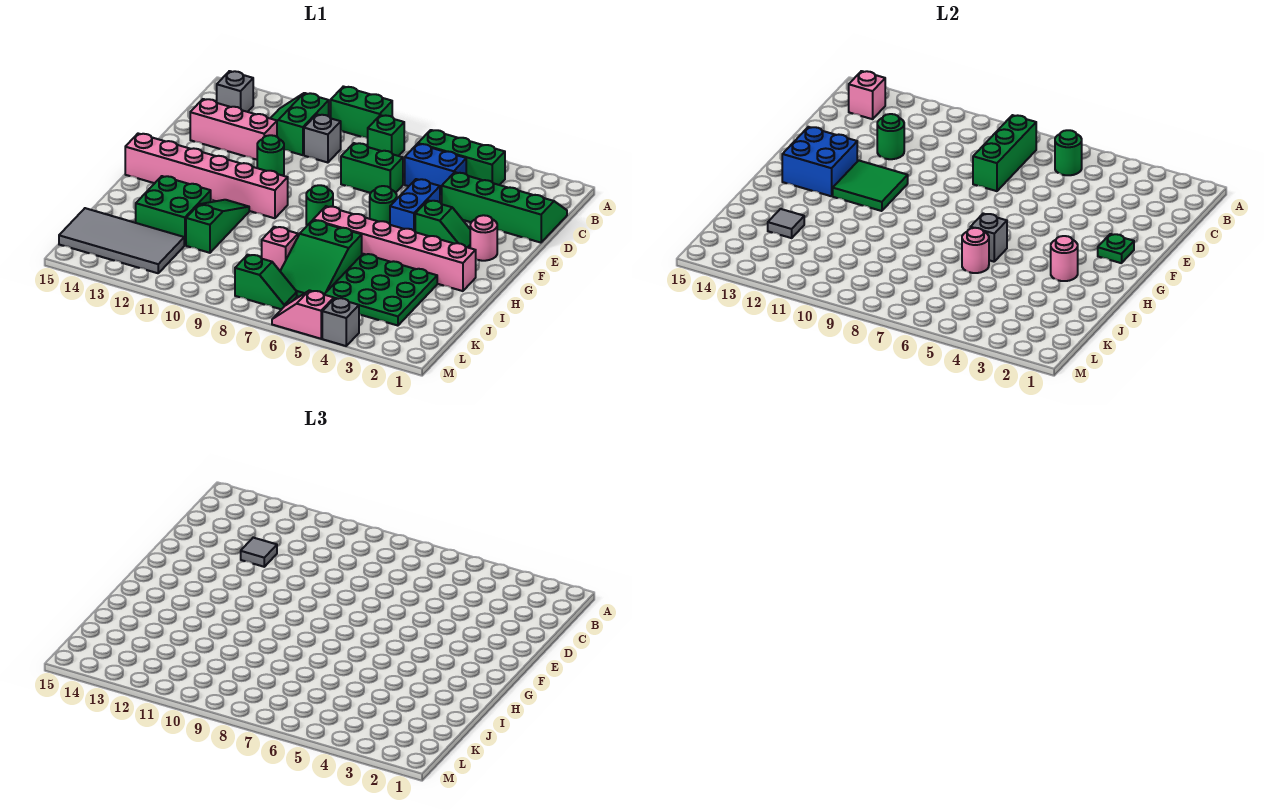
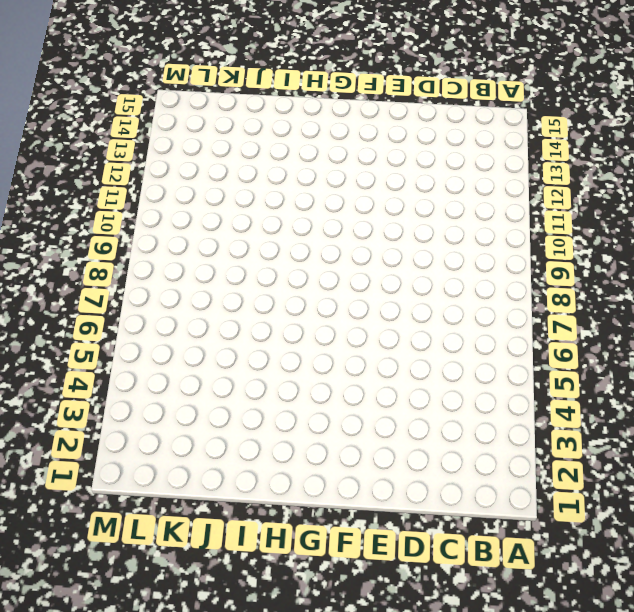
none -> green 1x2 brick [331,86,392,138]
none -> green 1x3 brick [418,130,505,185]
none -> green 1x1 brick [368,115,404,156]
none -> green 2x2 slope [270,93,329,155]

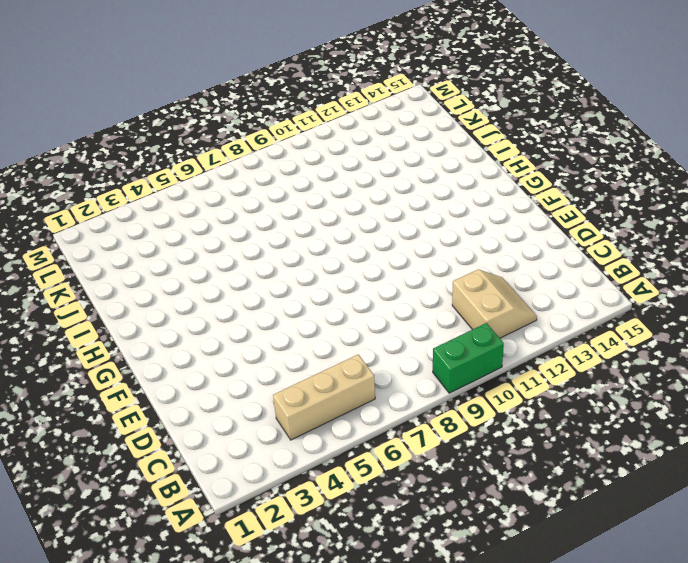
tan 1x3 brick [273,354,375,440] -> green 1x3 brick [418,130,505,185]
tan 2x2 slope [452,269,537,338] -> green 2x2 slope [270,93,329,155]
none -> green 1x1 brick [368,115,404,156]
none -> grey 1x1 brick [217,71,253,112]
none -> green 2x4 slope [442,172,567,243]
none -> blue 1x2 brick [405,144,466,196]

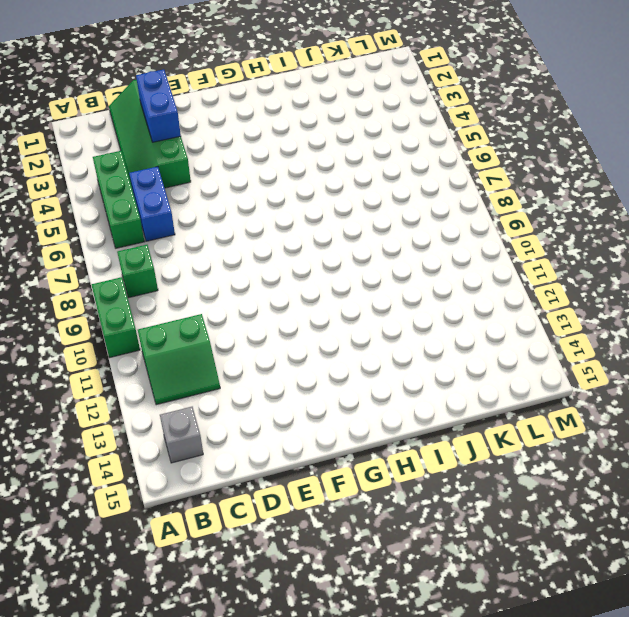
blue 1x2 brick [136,69,181,142] -> blue 1x2 brick turned to [390,179,440,231]
none -> grey 1x1 brick [304,115,341,163]
none -> green 1x2 brick [341,143,403,193]
none -> pink 1x3 brick [190,99,277,160]
none -> green 1x1 round brick [257,135,284,176]

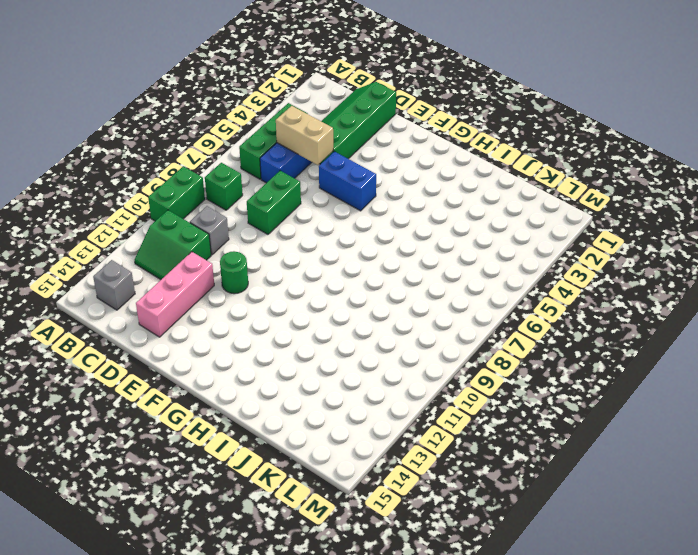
tan 1x2 brick [276,106,333,165] -> none
none -> pink 1x1 round brick [470,215,497,261]
none -> green 1x2 slope [415,200,470,248]
none -> green 1x1 round brick [370,186,397,224]
none -> green 1x1 round brick [306,185,333,225]

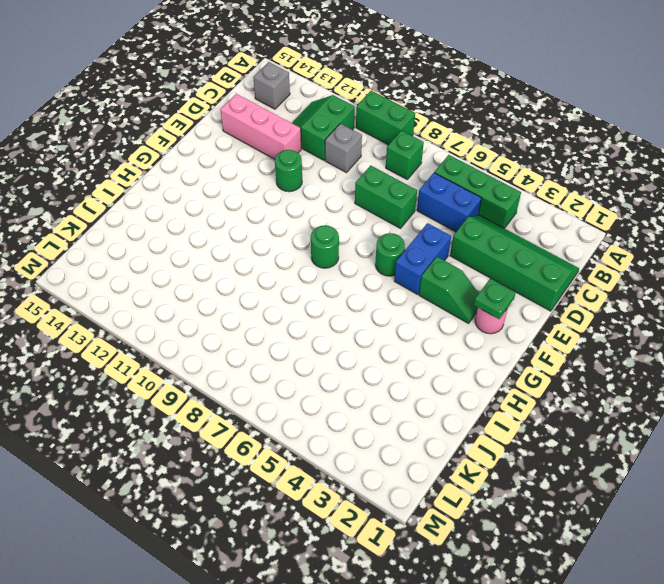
none -> pink 1x6 brick [125,134,288,218]
none -> pink 1x6 brick [313,206,476,291]
none -> green 1x3 slope [186,200,249,253]
none -> green 3x3 plate [324,254,437,326]

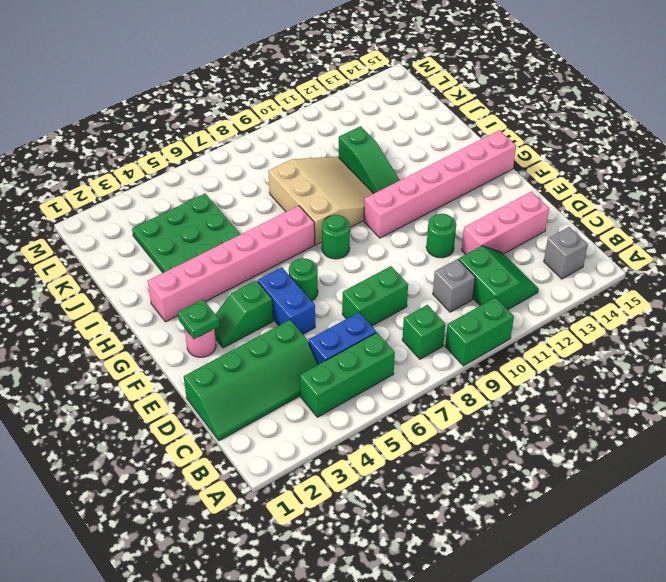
tan 3x3 slope [268,156,374,245] -> pink 1x1 brick [262,227,298,271]
none -> green 2x3 slope [280,220,362,297]
none -> green 2x2 brick [136,176,211,245]
none -> grey 2x4 tile [59,208,184,273]
none -> green 1x2 slope [235,255,297,309]

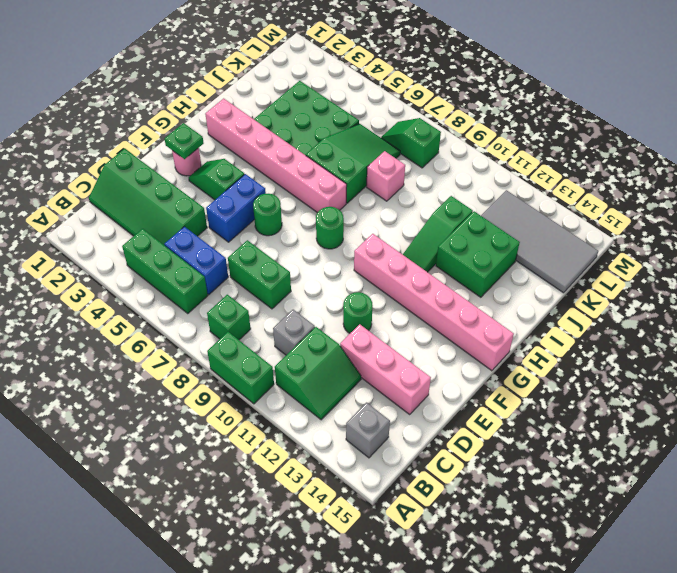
none -> grey 1x1 brick [322,298,359,346]
none -> pink 1x2 slope [272,290,334,339]
none -> green 1x1 round brick [1055,130,1082,175]
none -> green 1x3 brick [973,115,1036,191]

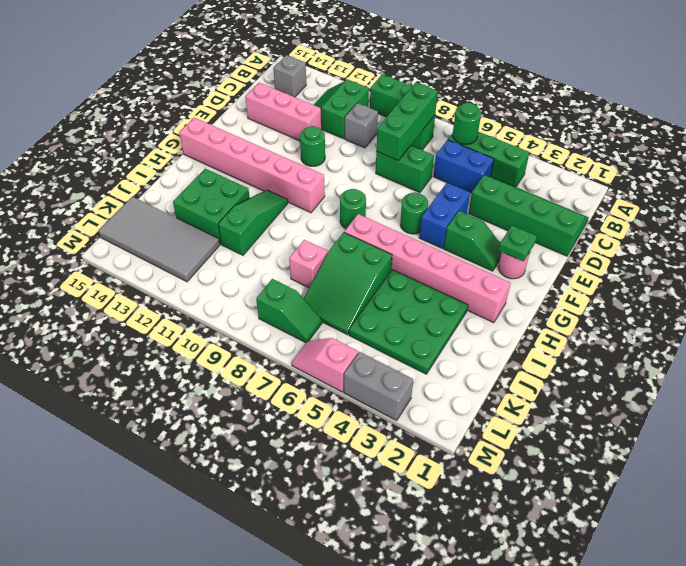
grey 1x2 brick [344,352,413,420] -> grey 1x1 brick [322,298,359,346]
none -> pink 1x1 brick [849,71,885,119]
none -> green 1x1 round brick [877,114,904,159]
none -> green 2x2 tile [833,161,908,211]
none -> blue 2x2 brick [782,127,857,196]

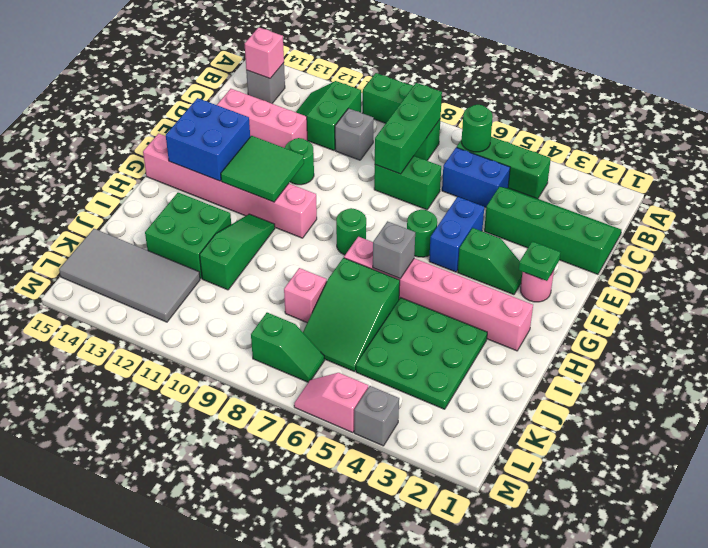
none -> green 1x1 round brick [877,114,904,159]
none -> pink 1x1 round brick [1051,236,1078,281]
none -> pink 1x1 round brick [962,228,989,273]
none -> grey 1x1 tile [768,209,804,238]

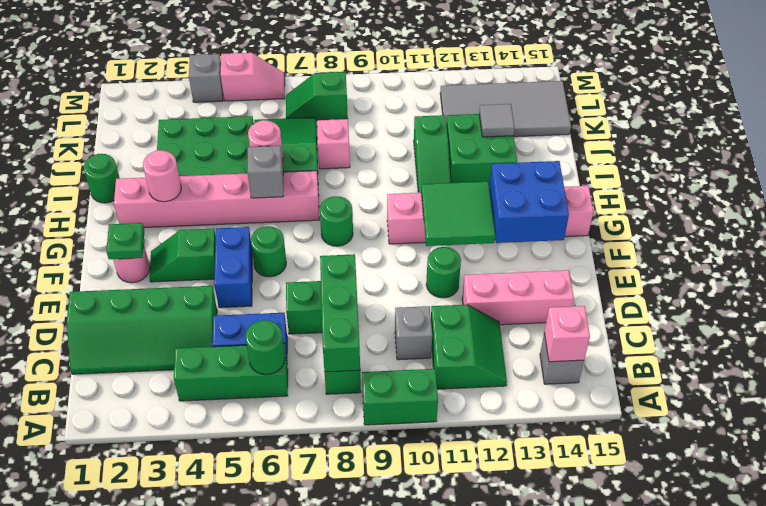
green 1x1 round brick [84,154,120,203] -> green 1x1 round brick moved to [877,114,904,159]
none -> grey 1x1 tile [241,538,277,567]

